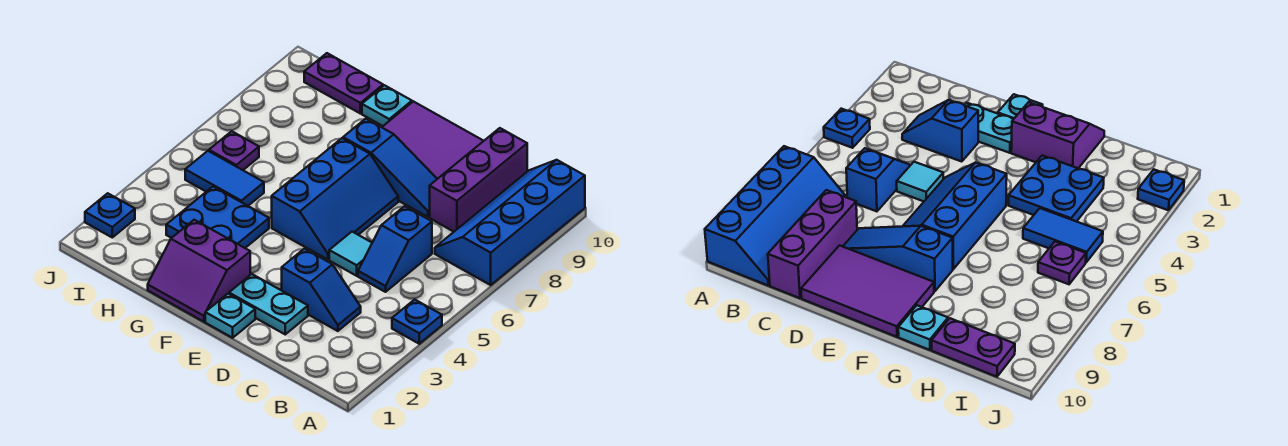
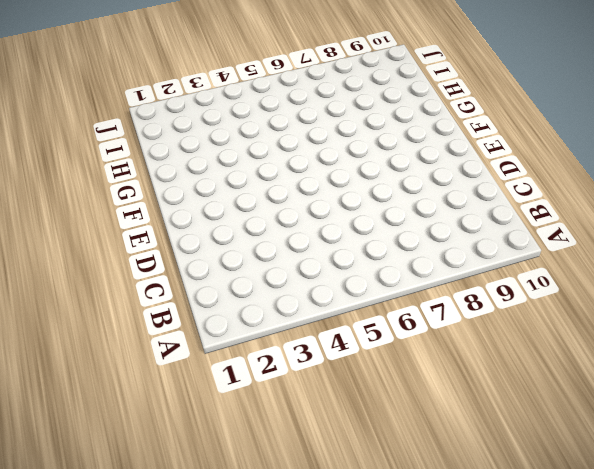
none -> blue 1x1 plate [392,299,442,344]
none -> blue 2x4 slope [435,160,585,285]
none -> blue 1x2 slope [282,249,361,331]

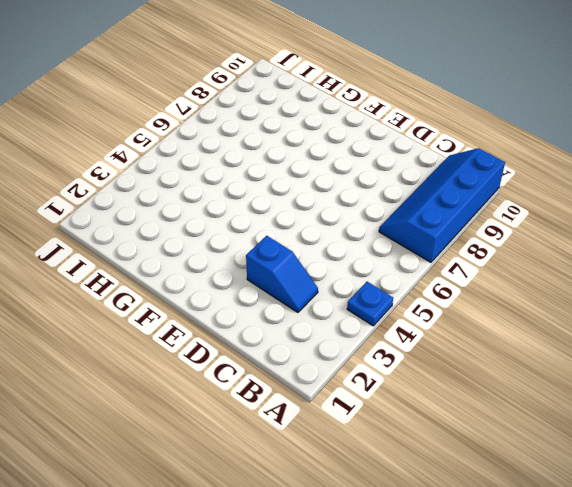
none -> blue 1x2 slope [358,206,432,292]
none -> purple 1x3 brick [430,128,527,232]
none -> cyan 1x2 plate [229,274,308,334]

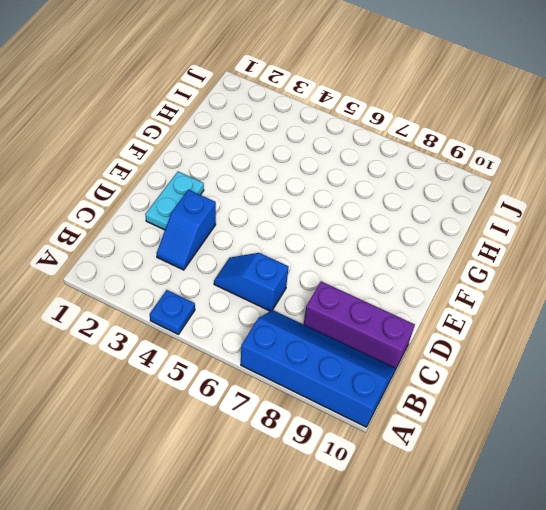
none -> cyan 1x1 tile [329,232,372,276]
none -> blue 1x3 slope [343,119,437,217]
none -> purple 2x3 tile [382,101,483,179]

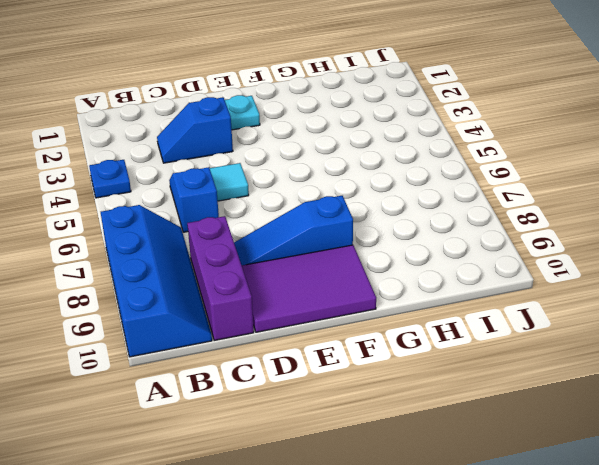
none -> cyan 1x1 plate [205,294,255,338]
none -> blue 2x3 slope [272,138,398,260]
none -> purple 2x2 slope [148,220,250,322]

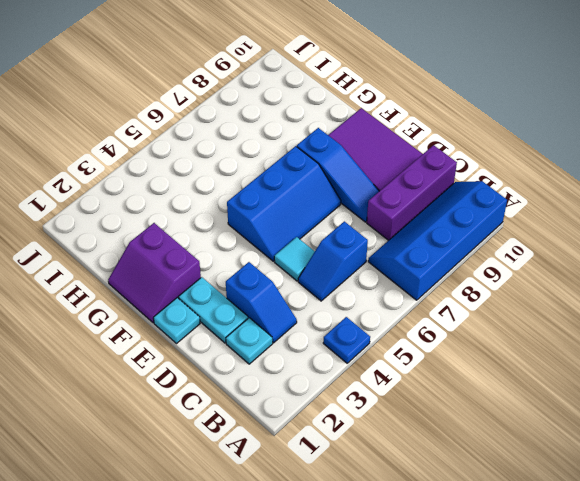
cyan 1x1 plate [226,318,273,364] -> cyan 1x1 plate moved to [362,85,412,126]
none -> blue 2x2 plate [166,187,269,248]
none -> blue 1x2 tile [185,151,264,206]
none -> purple 1x2 plate [304,53,383,113]

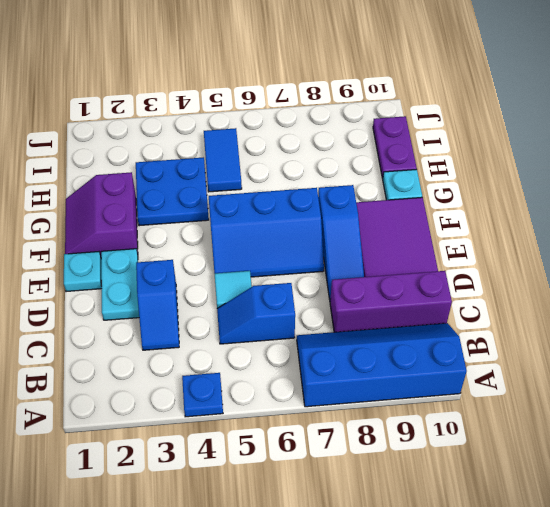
none -> purple 1x1 plate [209,131,259,170]
none -> blue 1x1 plate [85,193,135,237]

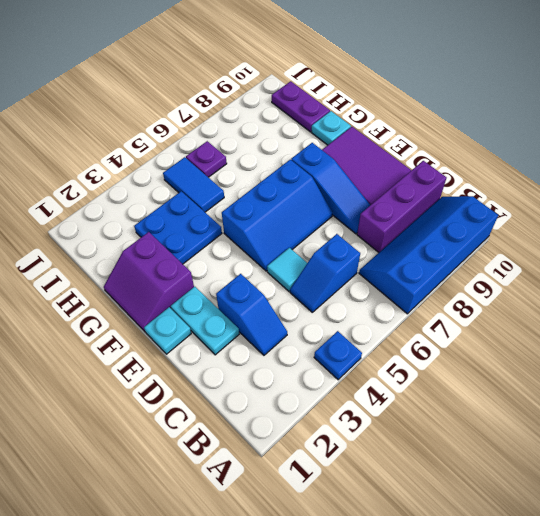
none -> blue 1x1 plate [85,193,135,237]

